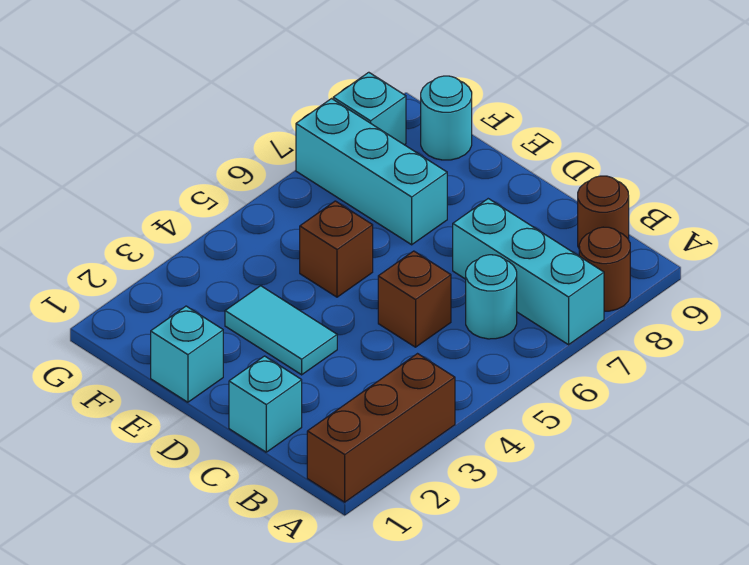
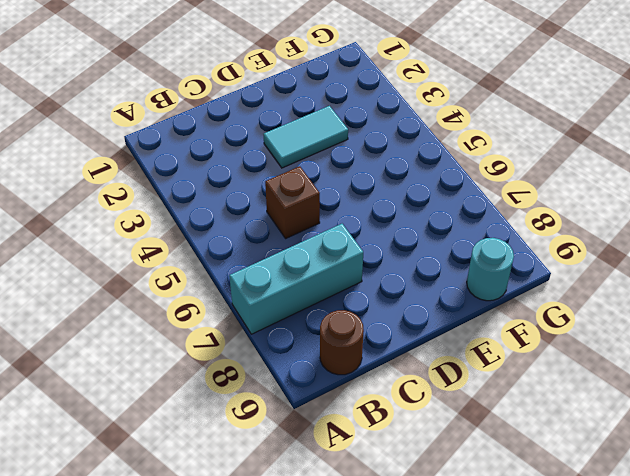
none -> brown 1x3 brick [307,354,455,502]
none -> brown 1x1 round brick [579,227,630,311]
none -> cyan 1x1 round brick [466,255,517,339]

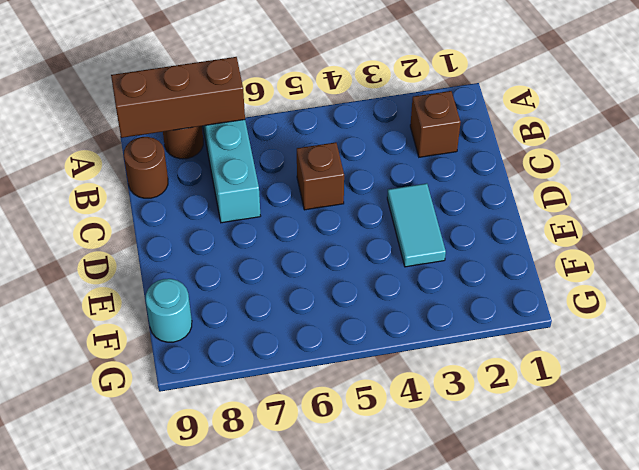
brown 1x3 brick [111,57,245,138] -> brown 1x3 brick moved to [307,354,455,502]
brown 1x1 brick [410,91,461,157] -> brown 1x1 brick moved to [300,201,373,297]
none -> cyan 1x1 round brick [466,255,517,339]
none -> cyan 1x1 brick [229,356,302,452]
none -> cyan 1x1 brick [151,306,223,402]

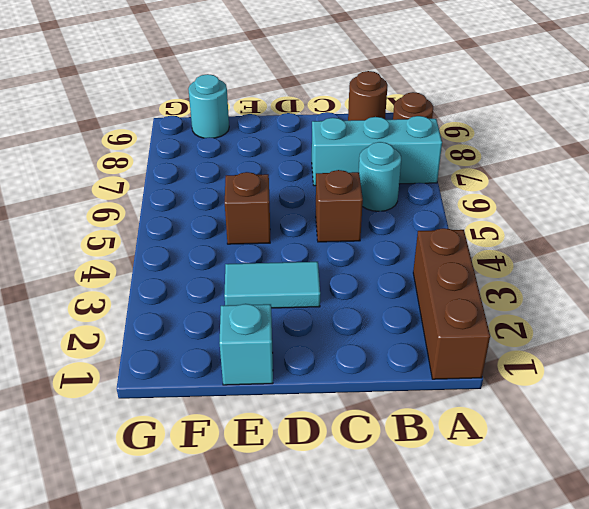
none -> cyan 1x1 brick [229,356,302,452]
none -> cyan 1x3 brick [296,99,447,245]
none -> cyan 1x1 brick [333,72,406,145]

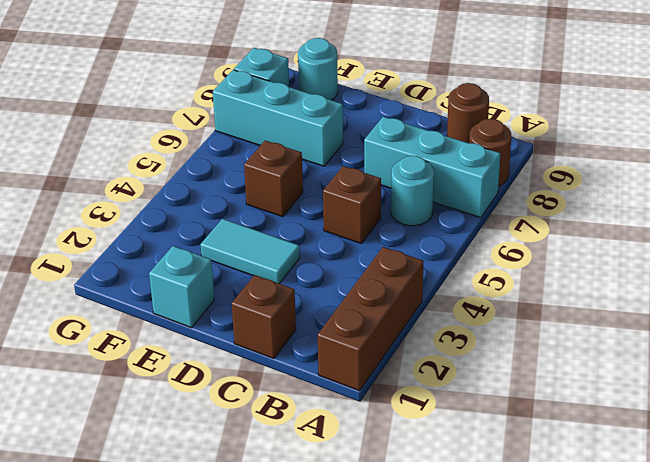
brown 1x1 brick [232,275,296,359] -> cyan 1x1 brick [229,356,302,452]

